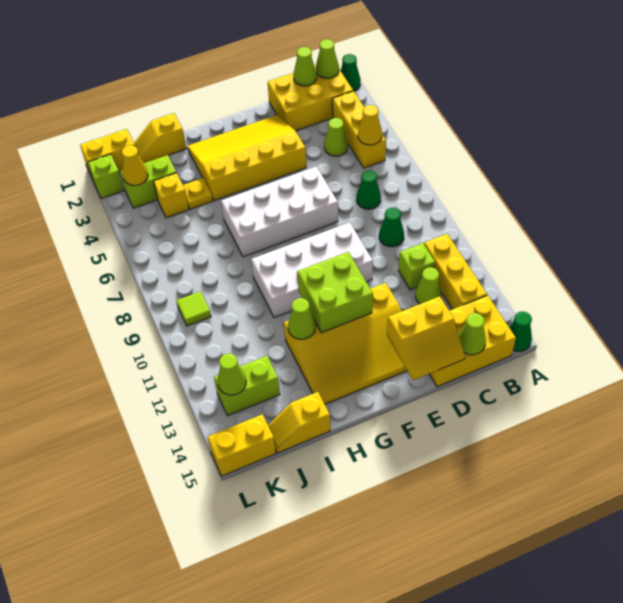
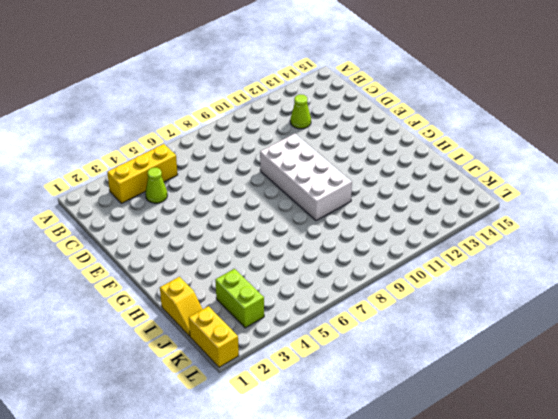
none -> green 1x1 cone [341,54,361,91]
none -> green 1x1 cone [509,311,532,351]
none -> yellow 2x3 brick [268,65,353,131]
none -> yellow 1x3 brick [424,234,487,309]

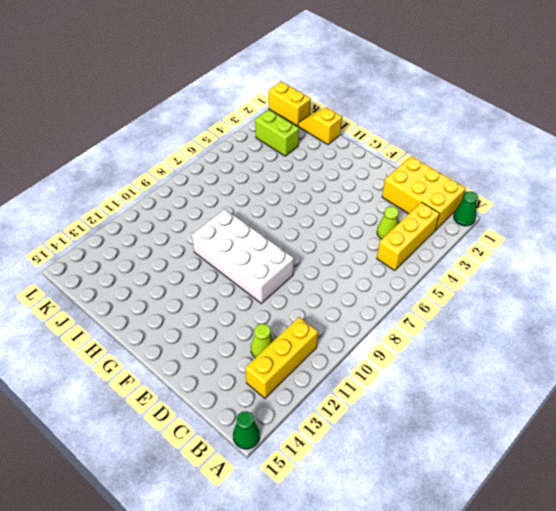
none -> yellow 2x3 brick [430,295,516,387]
none -> green 1x1 cone [356,170,381,209]
none -> green 1x1 cone [379,208,404,247]
none -> lime 1x1 brick [398,243,435,290]

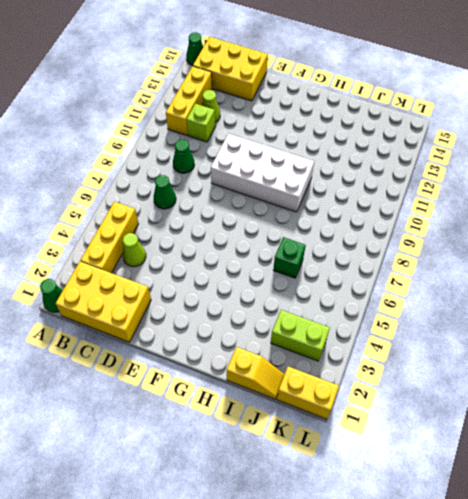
green 1x1 brick [273,237,306,278] -> none
none -> yellow 3x4 slope [187,115,306,201]
none -> white 2x4 brick [221,166,338,257]
none -> yellow 3x4 slope [284,283,407,404]
none -> yellow 1x1 plate [183,178,213,209]

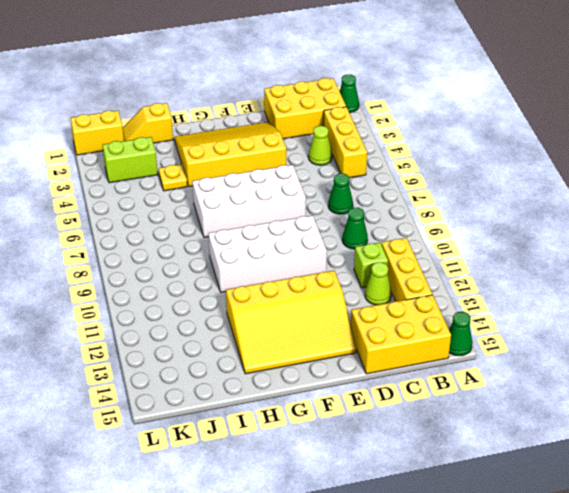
none -> yellow 1x2 slope [268,392,330,453]
none -> yellow 1x1 brick [153,173,189,218]
none -> lime 1x2 brick [214,356,280,416]
none -> lime 1x1 tile [177,291,211,326]

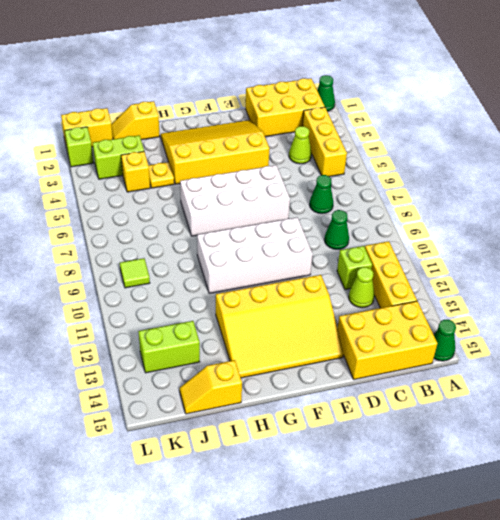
none -> yellow 1x2 brick [208,414,276,476]
none -> lime 1x1 cone [316,39,339,78]
none -> yellow 1x1 cone [358,105,382,145]
none -> lime 1x1 cone [293,47,317,86]

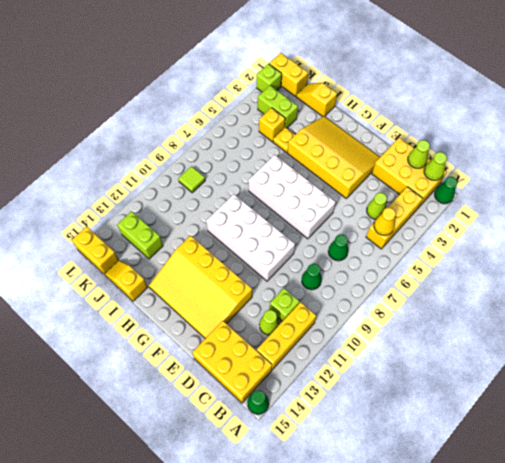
none -> lime 1x1 cone [459,313,486,355]
none -> yellow 2x2 slope [387,296,465,380]
none -> lime 2x2 brick [297,252,373,333]
none -> lime 1x1 cone [288,298,316,339]

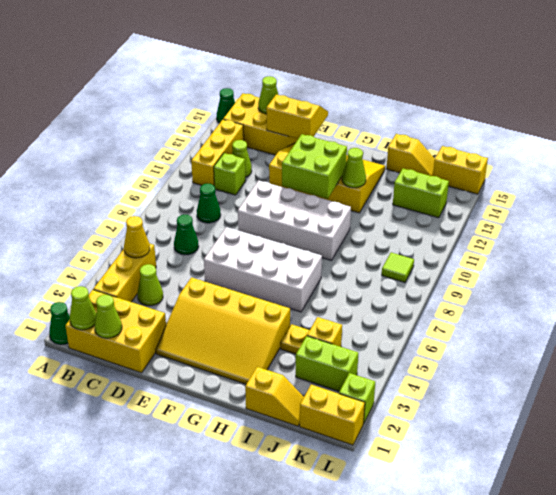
none -> yellow 1x1 cone [122,145,148,185]
none -> lime 1x1 cone [217,354,246,395]

